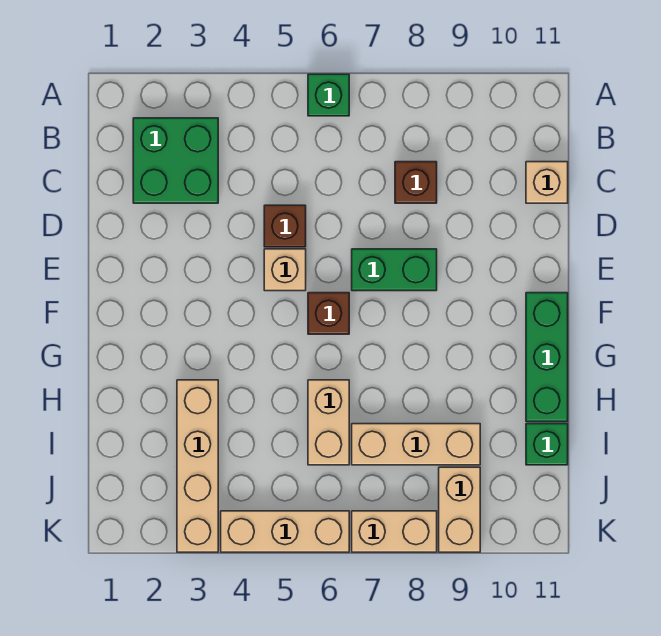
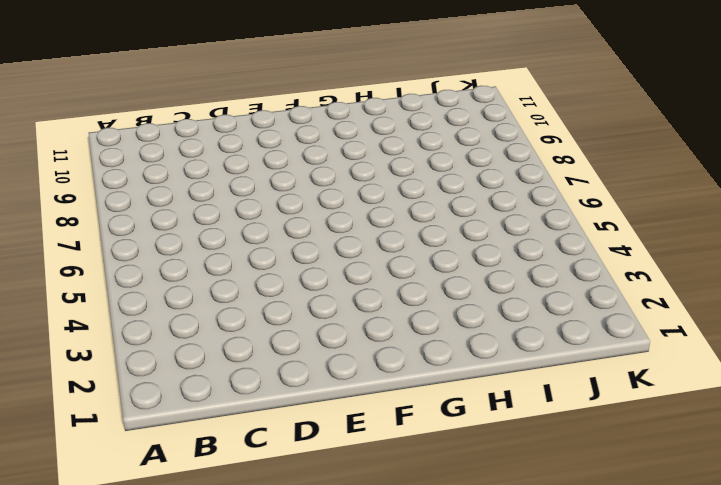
none -> green 1x1 brick [308,74,349,116]
none -> green 2x2 brick [133,118,218,203]
none -> brown 1x1 brick [395,162,437,203]

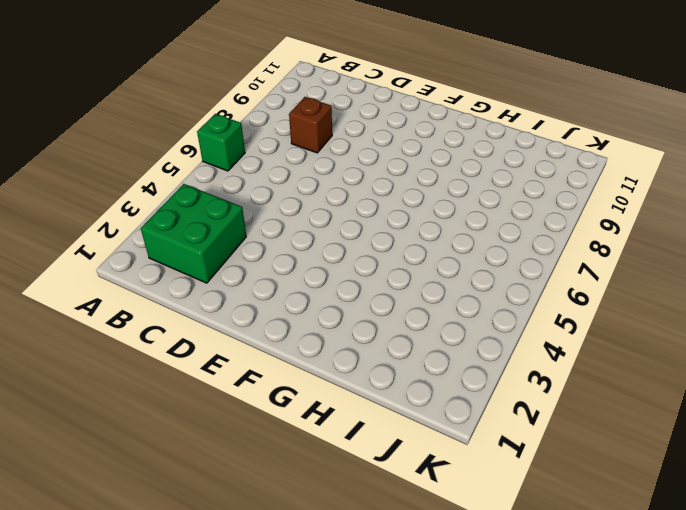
none -> tan 1x1 brick [526,162,568,203]
none -> brown 1x1 brick [264,205,306,247]
none -> tan 1x1 brick [264,249,306,291]

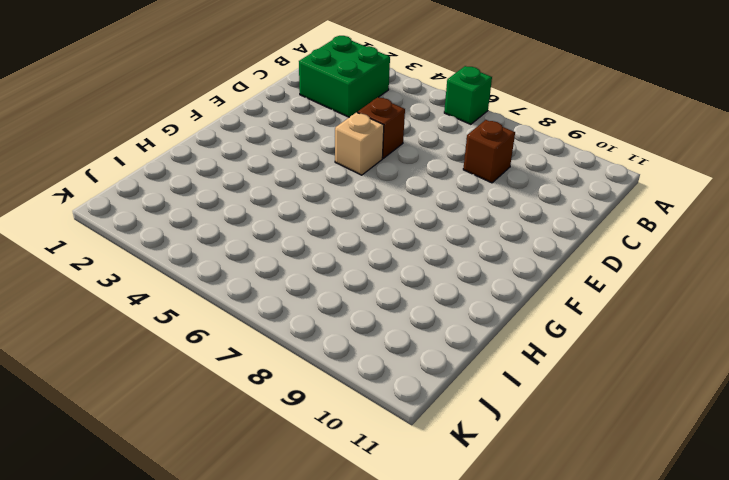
none -> tan 1x1 brick [526,162,568,203]
none -> green 1x2 brick [352,249,437,291]
none -> brown 1x1 brick [308,293,349,334]

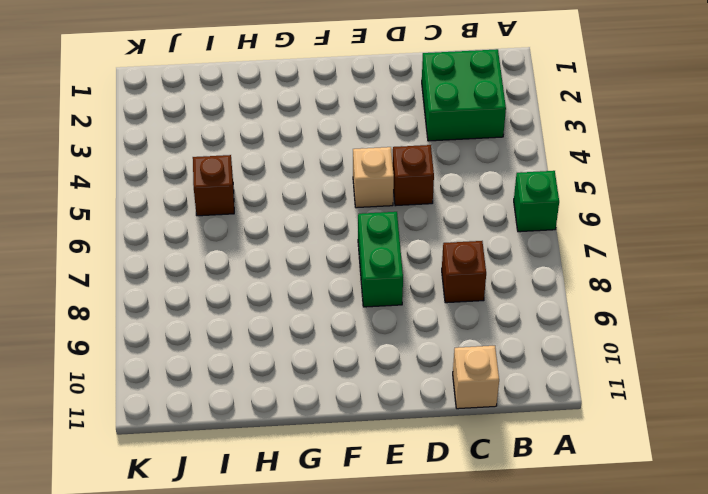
brown 1x1 brick [193,155,234,216] -> brown 1x1 brick moved to [308,293,349,334]
none -> green 1x3 brick [526,293,568,422]
none -> tan 1x4 brick [177,380,218,552]
none -> tan 1x2 brick [308,380,349,465]

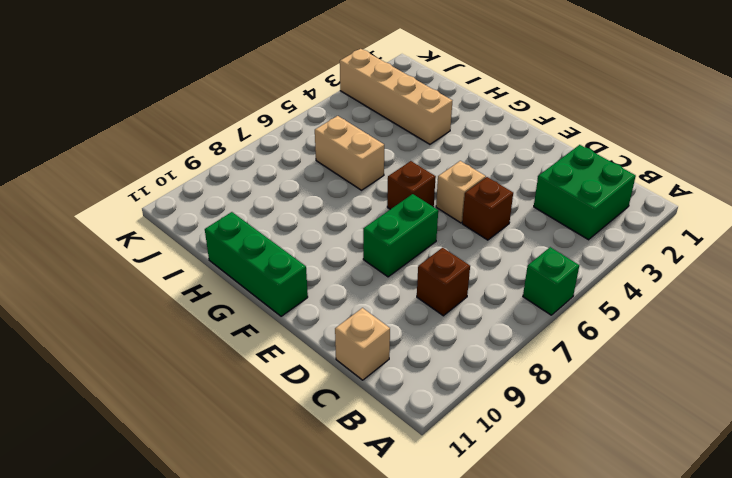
none -> tan 1x3 brick [352,424,480,465]
none -> green 1x1 brick [526,424,568,465]
none -> tan 1x2 brick [439,467,480,552]

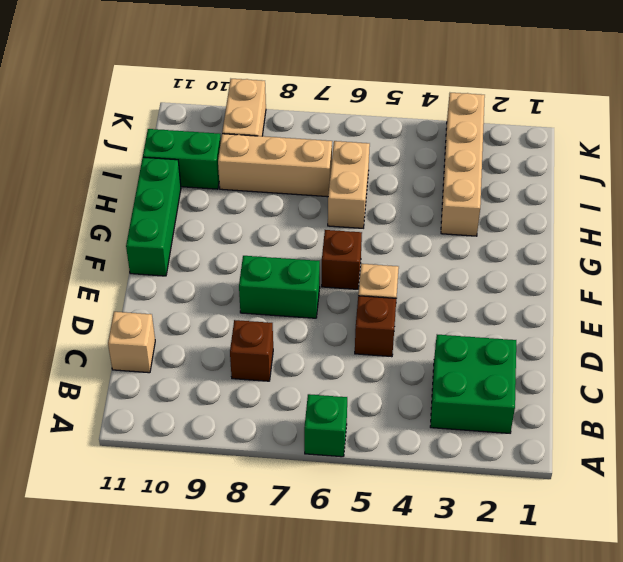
green 1x2 brick [143,129,221,189] -> green 1x1 brick [526,424,568,465]
none -> tan 1x3 brick [221,511,349,552]
none -> tan 1x2 brick [352,511,437,552]

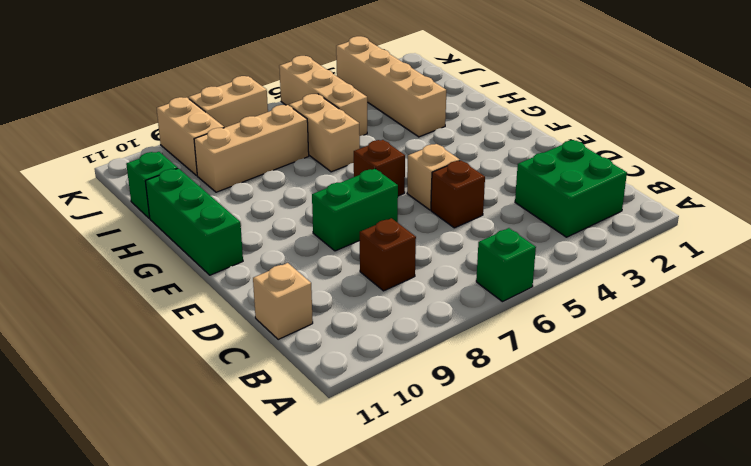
tan 1x3 brick [279,56,367,136] -> tan 1x3 brick turned to [221,511,349,552]

